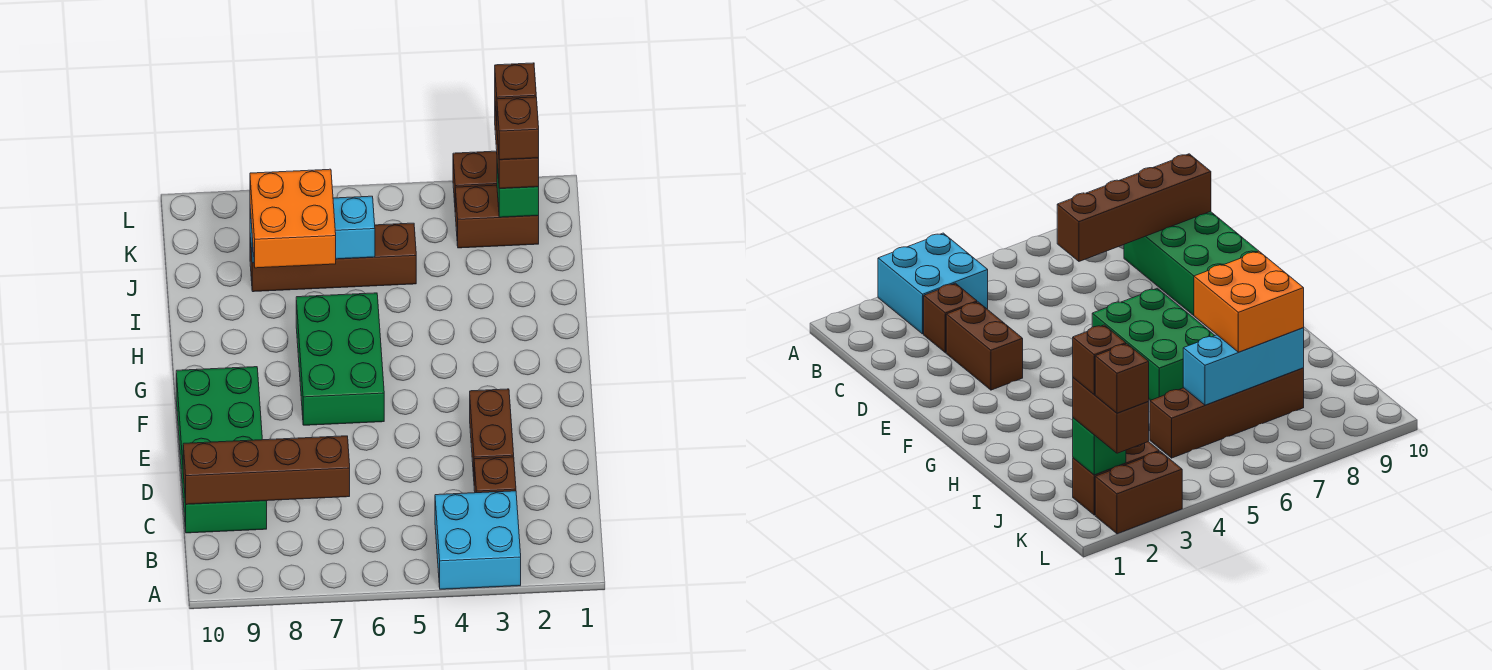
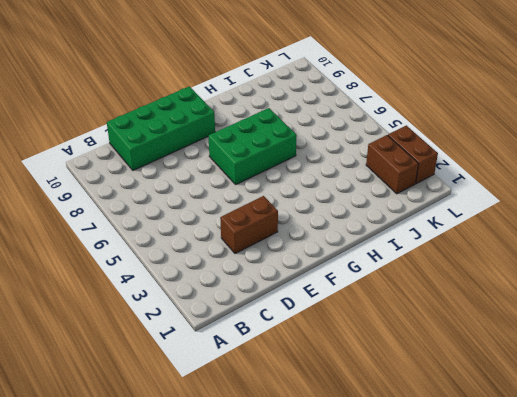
none -> cyan 2x2 brick [435,491,521,589]
none -> brown 1x1 brick [474,457,516,493]
none -> brown 1x4 brick [250,223,416,292]

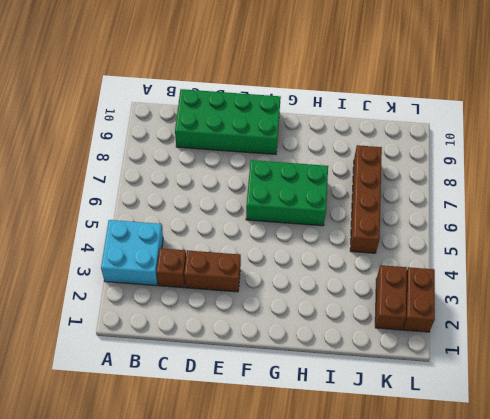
none -> brown 1x4 brick [183,436,350,504]
none -> cyan 1x3 brick [250,196,375,263]
none -> green 1x1 brick [497,164,539,217]

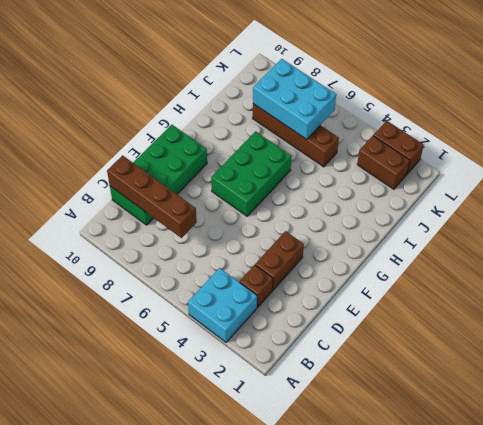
cyan 2x3 brick [253,59,336,139] -> cyan 1x3 brick [250,196,375,263]
none -> green 1x1 brick [497,164,539,217]
none -> orange 2x2 brick [250,169,336,268]
none -> brown 1x2 brick [495,107,539,188]

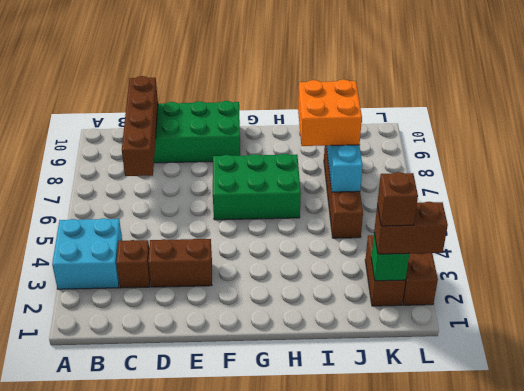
none -> brown 1x1 brick [495,63,536,121]

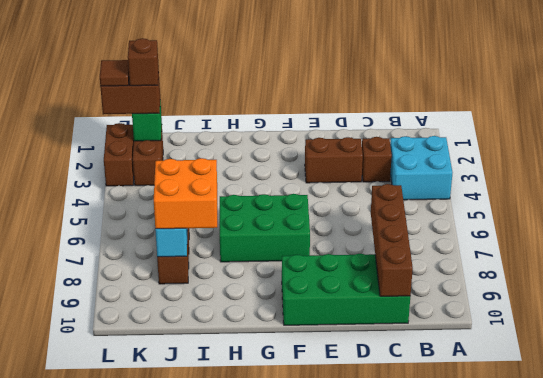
brown 1x1 tile [100,60,129,86] -> brown 1x1 brick [495,63,536,121]

